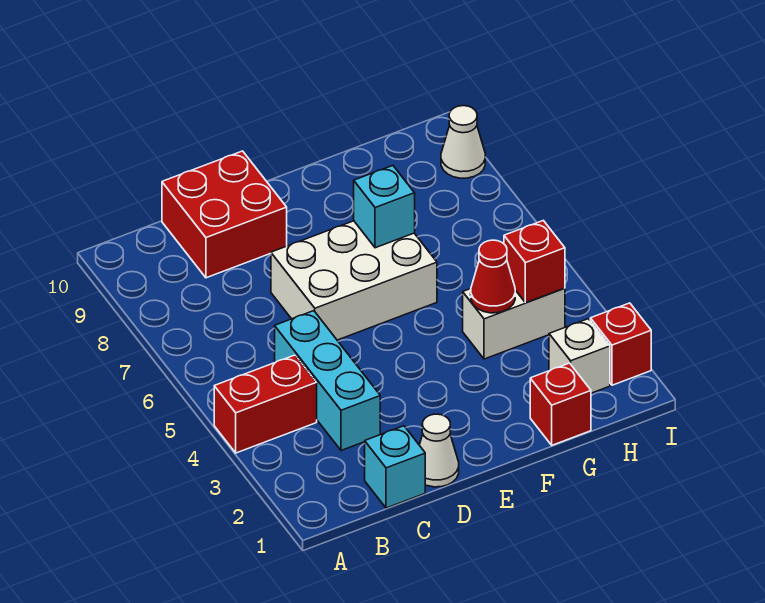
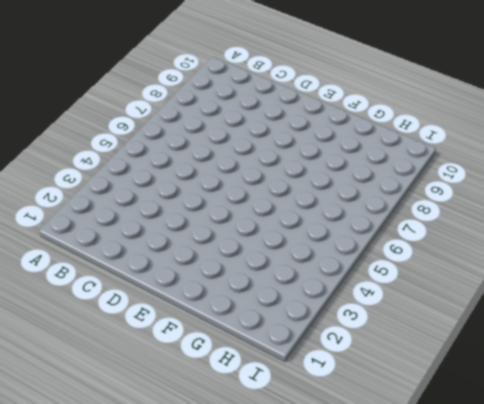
none -> red 1x2 brick [214,355,317,453]
none -> cyan 1x1 brick [365,426,425,508]
none -> cyan 1x3 brick [275,311,380,451]

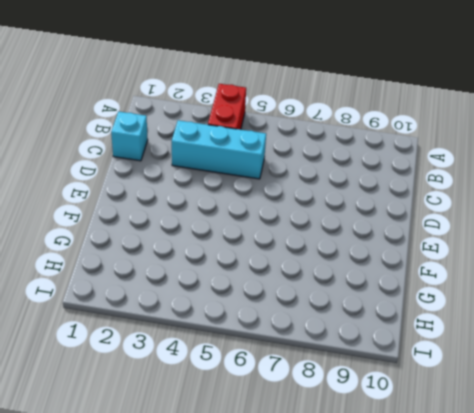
none -> red 2x2 brick [162,151,287,278]
none -> white 1x1 cone [420,414,459,487]
none -> white 2x3 brick [271,221,437,340]

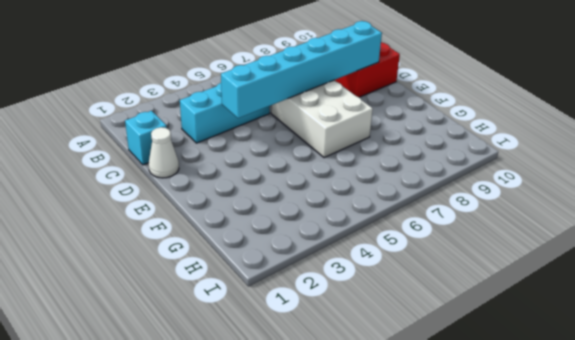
cyan 1x6 brick [221,21,382,118] -> none
none -> red 1x2 brick [214,355,317,453]
none -> red 1x1 brick [530,363,591,445]
none -> white 1x2 brick [463,288,565,359]

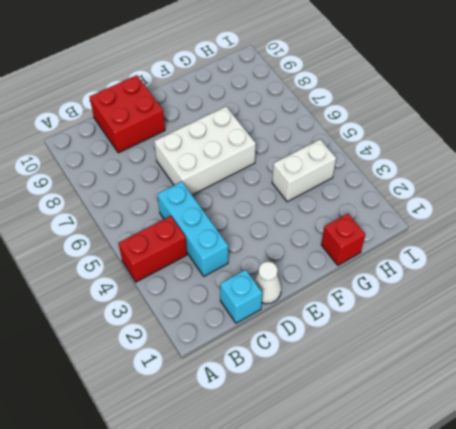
none -> white 1x1 brick [549,319,610,393]
none -> red 1x1 brick [590,303,651,385]
none -> white 1x1 cone [441,106,485,178]

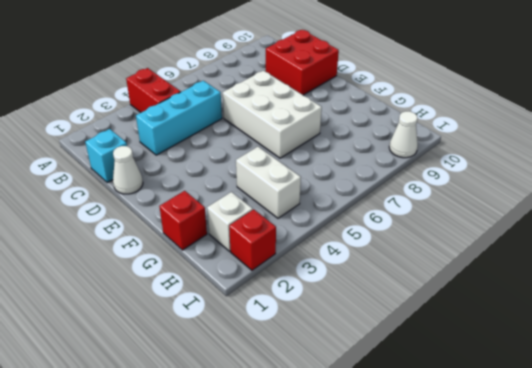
none -> cyan 1x1 brick [354,166,415,248]
none -> red 1x1 cone [471,240,515,313]
none -> red 1x1 brick [504,221,565,303]

